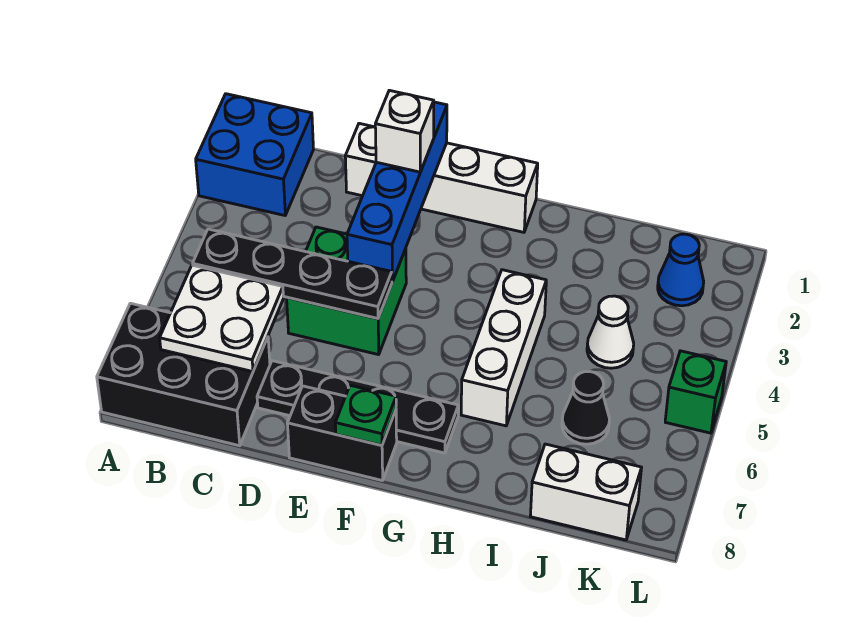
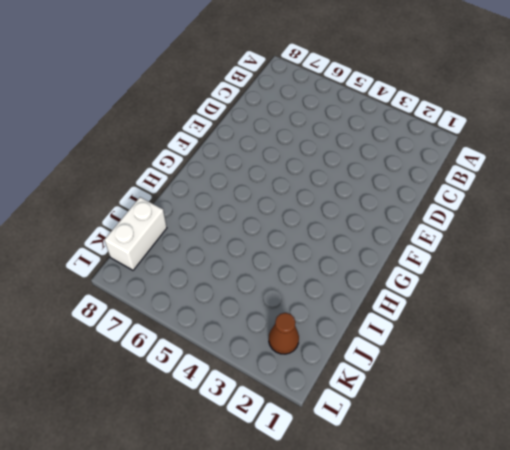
brown 1x1 cone [269,313,299,354] -> blue 1x1 cone [658,234,704,306]
none -> blue 2x2 brick [196,94,313,215]
none -> black 2x3 brick [97,303,270,446]
none -> white 1x4 brick [345,123,538,232]

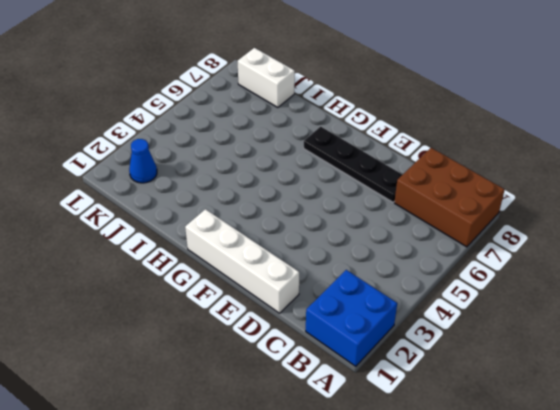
brown 2x3 brick [394,148,505,247] -> black 2x3 brick [97,303,270,446]
none -> green 2x2 brick [287,227,406,355]
none -> black 1x2 brick [287,386,397,481]
none -> white 1x3 brick [461,270,546,426]

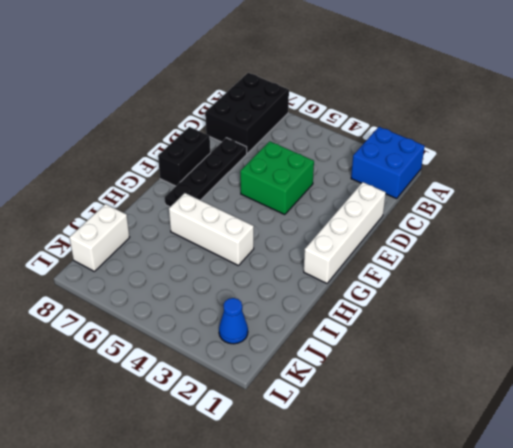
none -> white 1x1 cone [587,296,634,368]
none -> black 1x1 cone [562,371,609,444]
none -> green 1x1 brick [665,351,726,433]

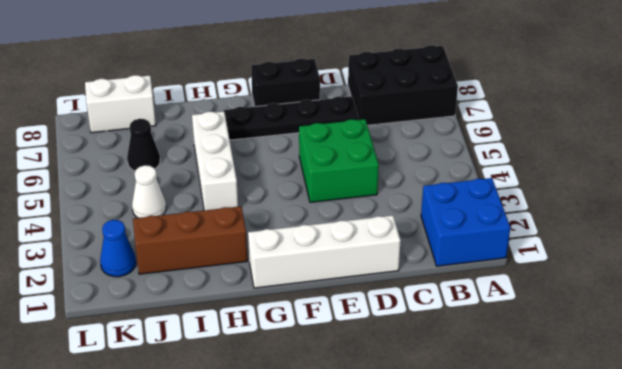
brown 1x3 brick [133,206,247,274] -> none
none -> green 1x1 brick [665,351,726,433]
none -> black 1x4 plate [193,229,392,318]
none -> white 2x2 plate [160,265,284,372]

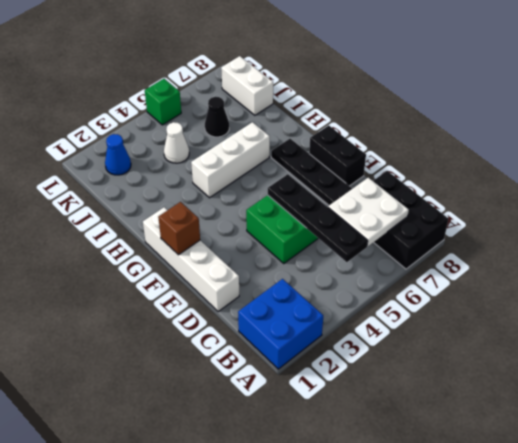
brown 1x1 brick [158,202,200,255] -> none
none -> blue 1x4 brick [347,102,447,282]
none -> green 1x1 plate [335,385,396,445]
none -> white 1x1 brick [375,90,434,172]

